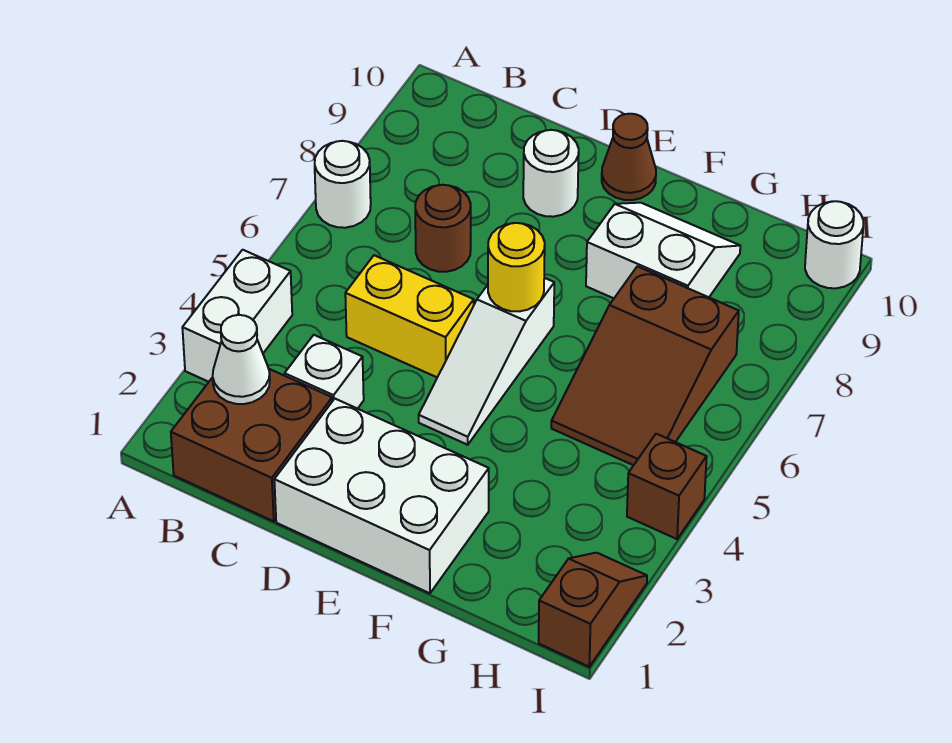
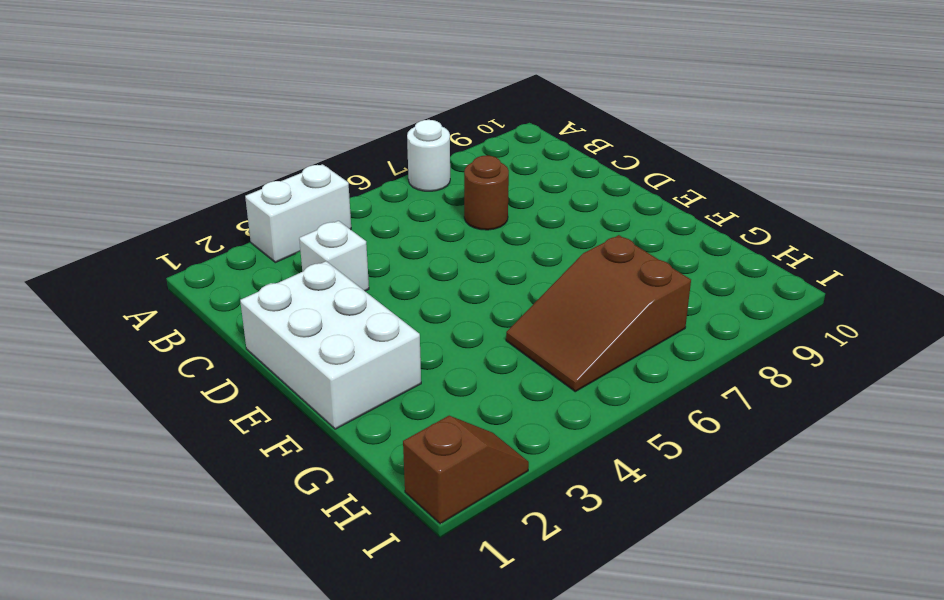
none -> brown 2x2 brick [171,369,332,521]
none -> yellow 1x2 brick [345,255,474,377]
none -> white 1x1 round brick [523,130,579,217]

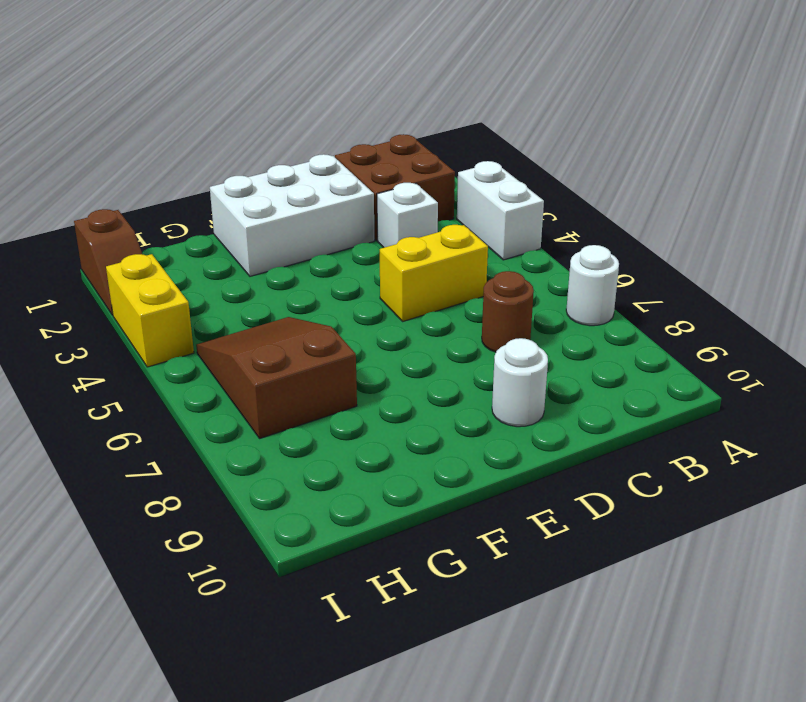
yellow 1x2 brick [106,254,194,367] -> brown 1x1 brick [627,434,707,539]
none -> white 1x3 slope [419,278,554,445]
none -> brown 1x1 cone [602,114,656,200]
none -> white 2x2 slope [586,203,740,298]

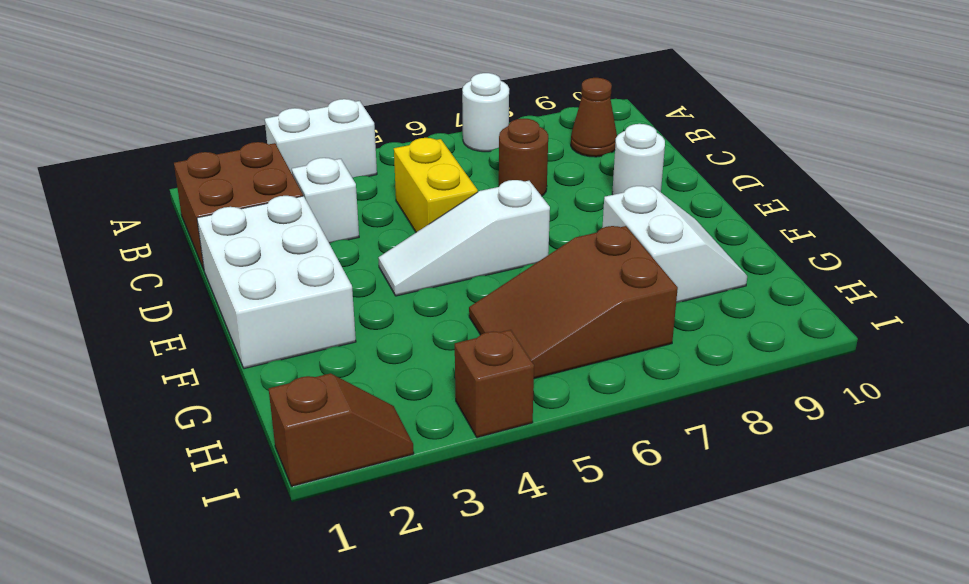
brown 1x1 cone [571,78,617,157] -> brown 1x1 cone moved to [602,114,656,200]
none -> white 1x1 round brick [805,201,863,288]
none -> white 1x1 cone [213,315,270,404]
none -> yellow 1x1 round brick [488,223,545,311]

